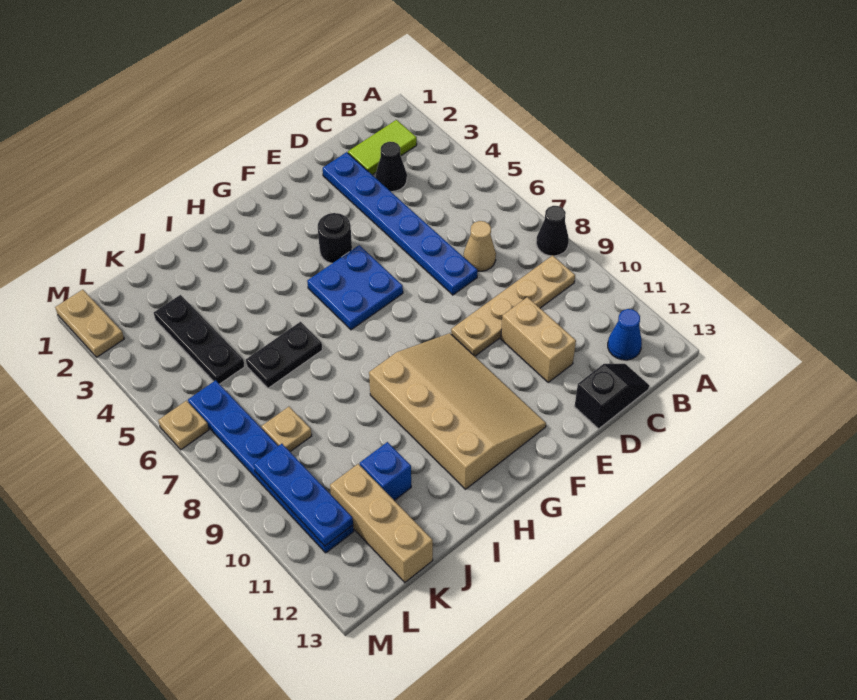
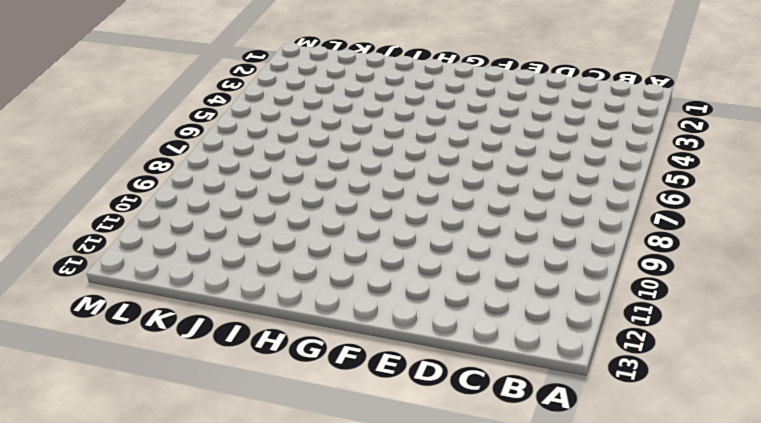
none -> black 1x1 cone [536,206,569,256]
none -> lime 1x2 tile [348,120,417,175]
none -> tan 1x4 plate [451,255,575,356]

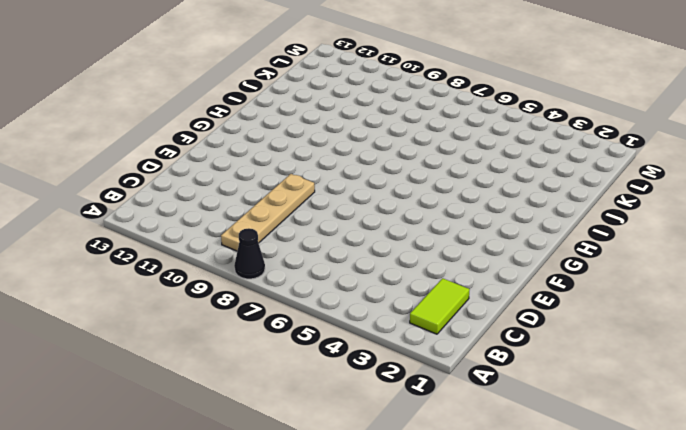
none -> blue 1x1 cone [608,309,642,360]
none -> black 1x1 cone [376,142,407,192]
none -> tan 1x1 cone [464,221,496,271]

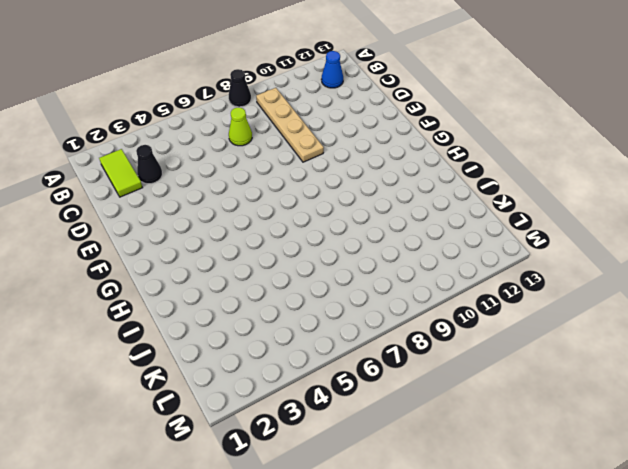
lime 1x1 cone [229,107,252,146] -> tan 1x1 cone [464,221,496,271]
none -> black 1x2 slope [574,364,649,429]
none -> blue 1x6 plate [323,152,478,295]
none -> tan 1x2 brick [501,297,576,382]

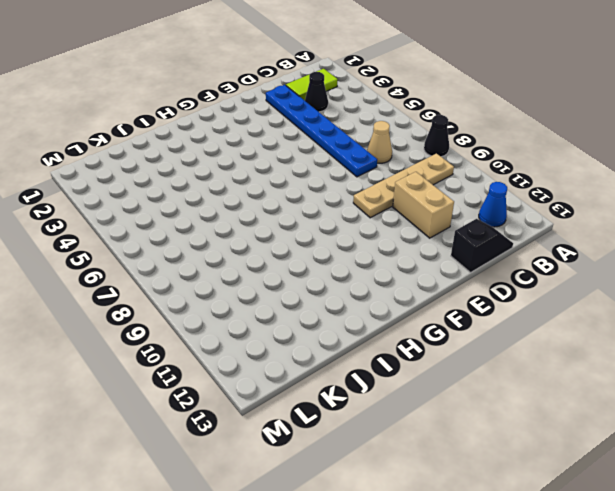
none -> black 1x1 round brick [318,213,352,263]
none -> blue 2x2 plate [307,245,403,330]
none -> tan 3x4 slope [369,333,546,489]

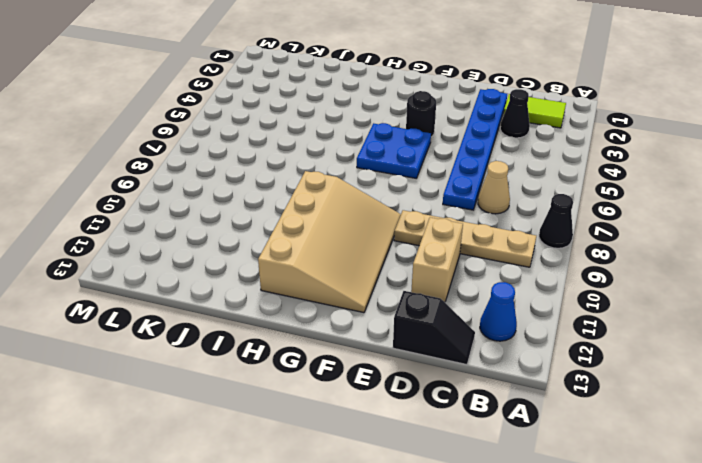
none -> black 1x2 plate [246,322,322,388]
none -> blue 1x1 brick [360,442,411,501]
none -> black 1x3 plate [154,295,245,384]

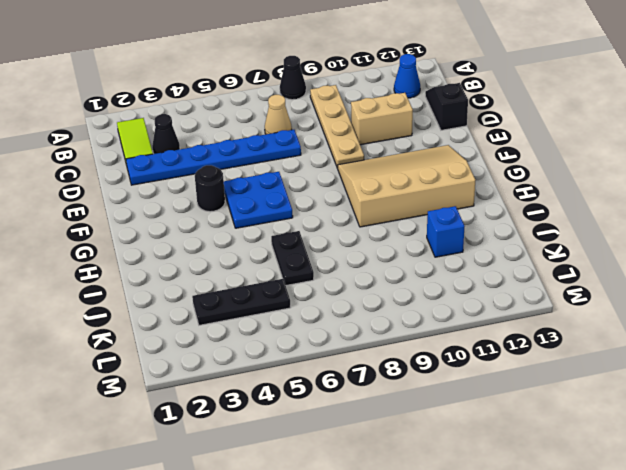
none -> tan 1x1 plate [262,407,312,452]
none -> tan 1x3 brick [330,464,433,582]
none -> blue 1x6 plate [188,380,354,553]

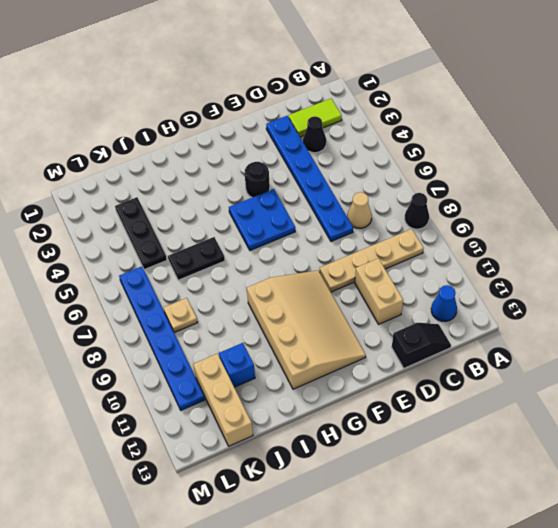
none -> tan 1x2 plate [55,290,124,357]
none -> tan 1x1 plate [158,401,209,450]
none -> blue 1x3 plate [254,444,353,546]

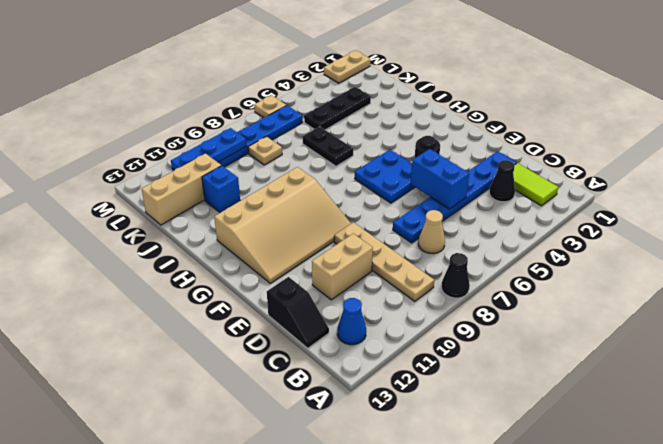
blue 1x2 brick [411,149,469,209] -> none

